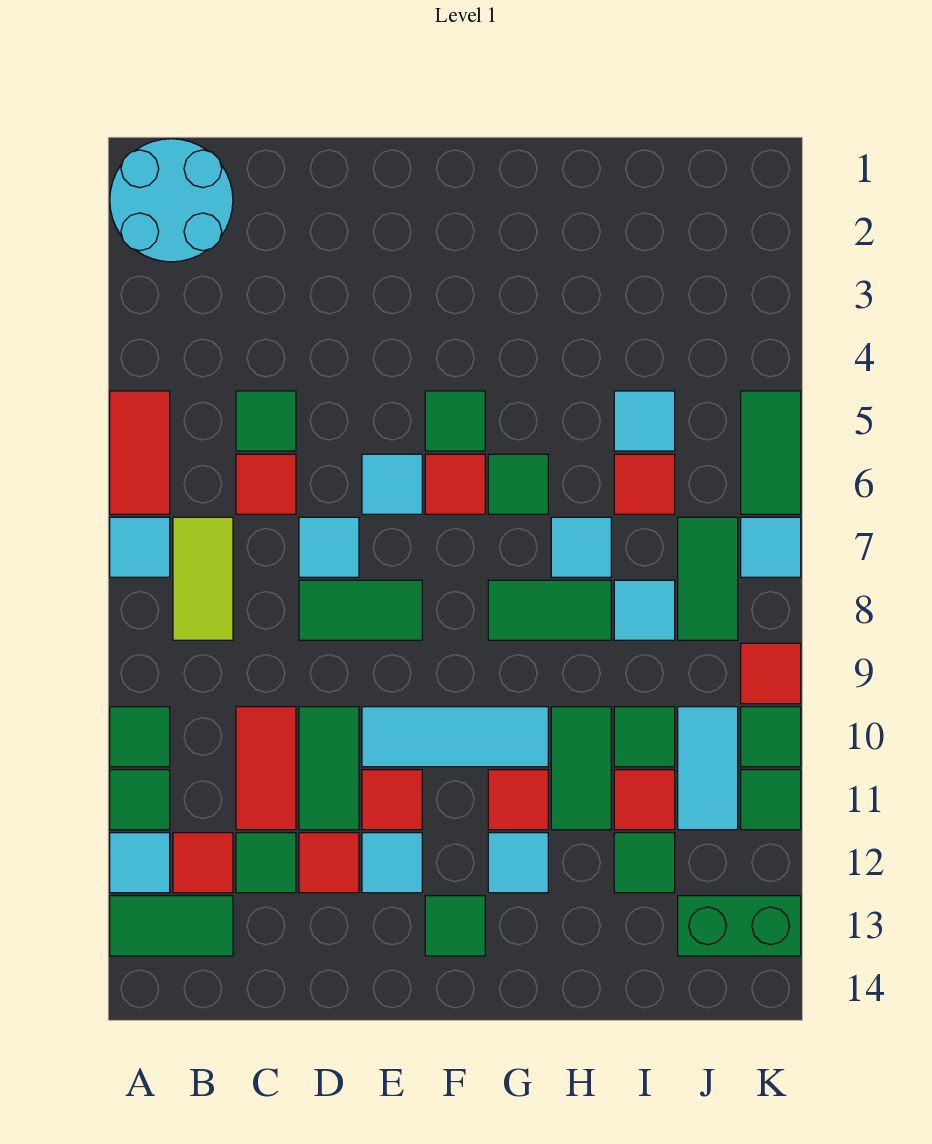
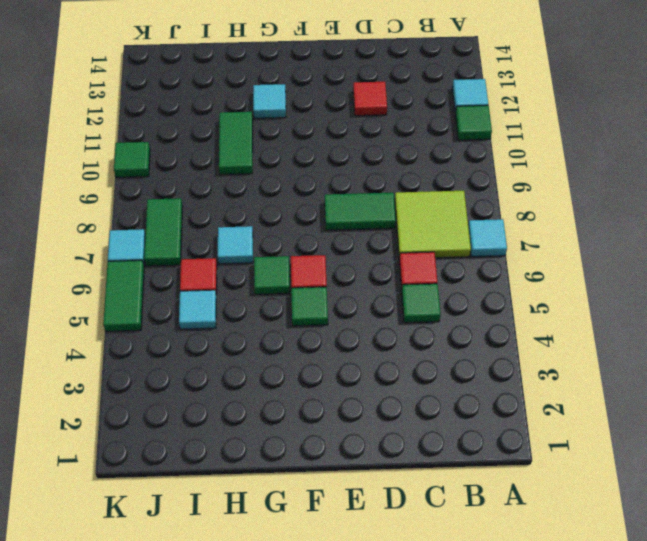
lime 2x2 tile [395,191,471,258] -> lime 1x2 tile [173,517,233,640]
none -> cyan 2x2 round brick [110,139,233,262]
none -> red 1x2 tile [110,391,170,514]
none -> green 1x1 tile [110,707,170,767]
none -> green 1x2 tile [110,896,233,956]

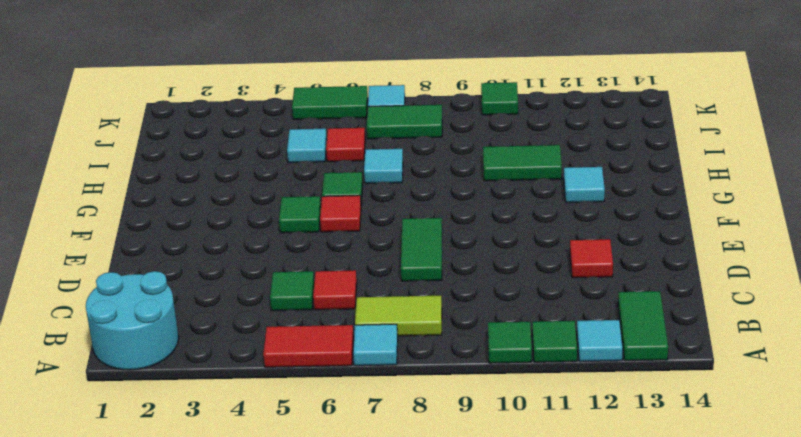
none -> red 1x1 tile [173,833,233,893]
none -> red 1x2 tile [236,707,296,830]
none -> green 1x1 tile [236,833,296,893]
none -> cyan 1x1 tile [299,517,359,577]

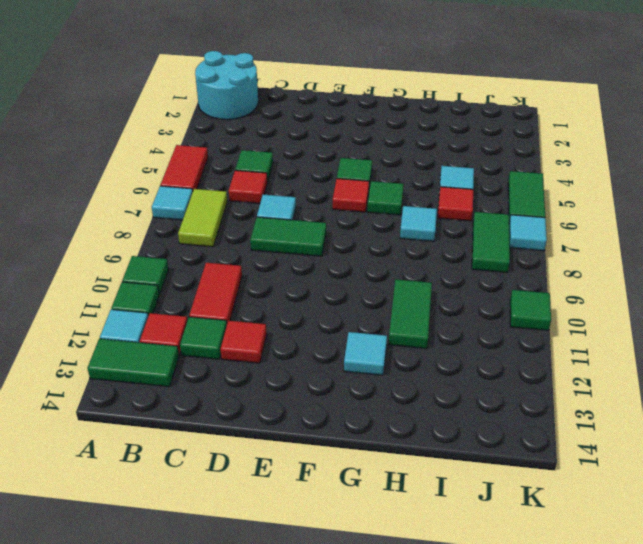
none -> green 1x2 tile [299,707,359,830]
none -> cyan 1x1 tile [362,454,422,514]
none -> cyan 1x3 tile [362,707,548,767]
none -> red 1x1 tile [362,770,422,830]

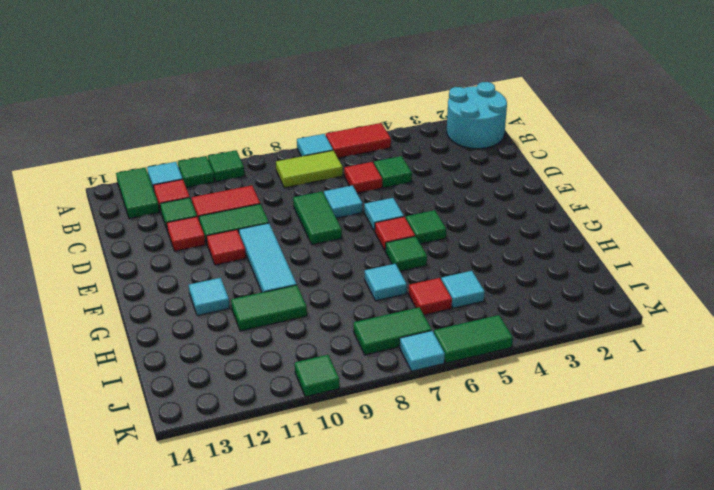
none -> cyan 1x1 tile [362,833,422,893]
none -> green 1x1 tile [425,896,485,956]
none -> green 1x2 tile [488,580,611,640]
none -> red 1x1 tile [488,770,548,830]

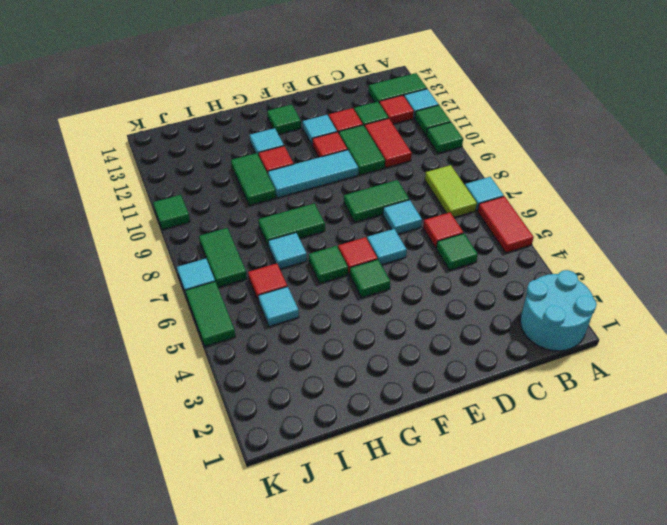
none -> cyan 1x1 tile [614,580,675,640]
none -> green 1x1 tile [614,707,675,767]
none -> red 1x1 tile [614,770,675,830]
none -> green 1x1 tile [614,833,675,893]

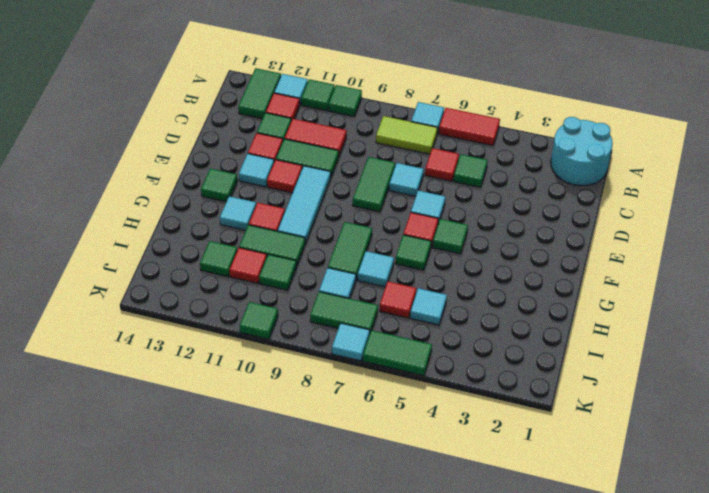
none -> cyan 1x2 tile [678,707,738,830]
none -> green 1x2 brick [678,896,801,956]
none -> red 1x1 tile [741,643,801,704]
none -> green 1x1 tile [741,770,801,830]

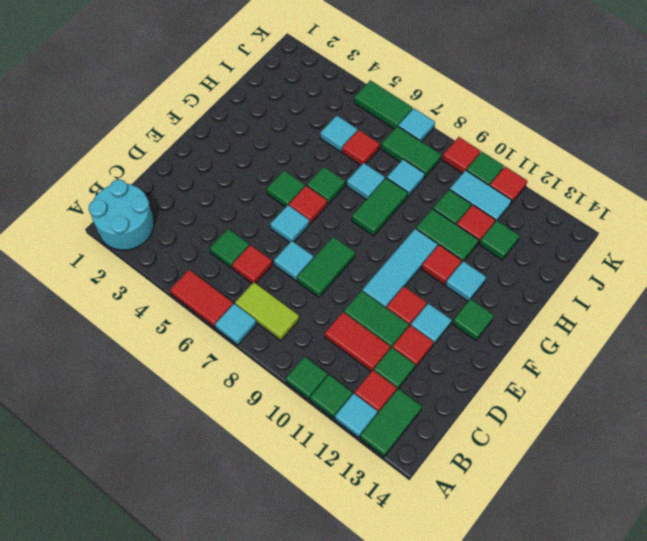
red 1x1 tile [490,167,527,205] -> green 1x1 tile [741,770,801,830]
none -> green 1x2 brick [678,896,801,956]

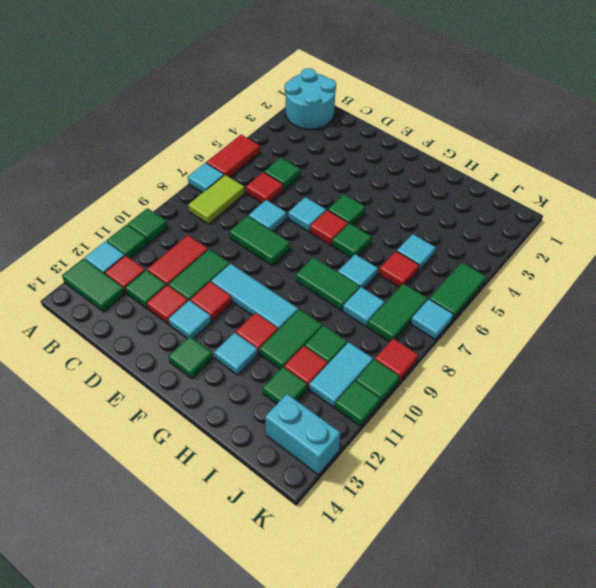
cyan 1x2 brick [265,394,340,475] -> green 1x2 brick [678,896,801,956]

